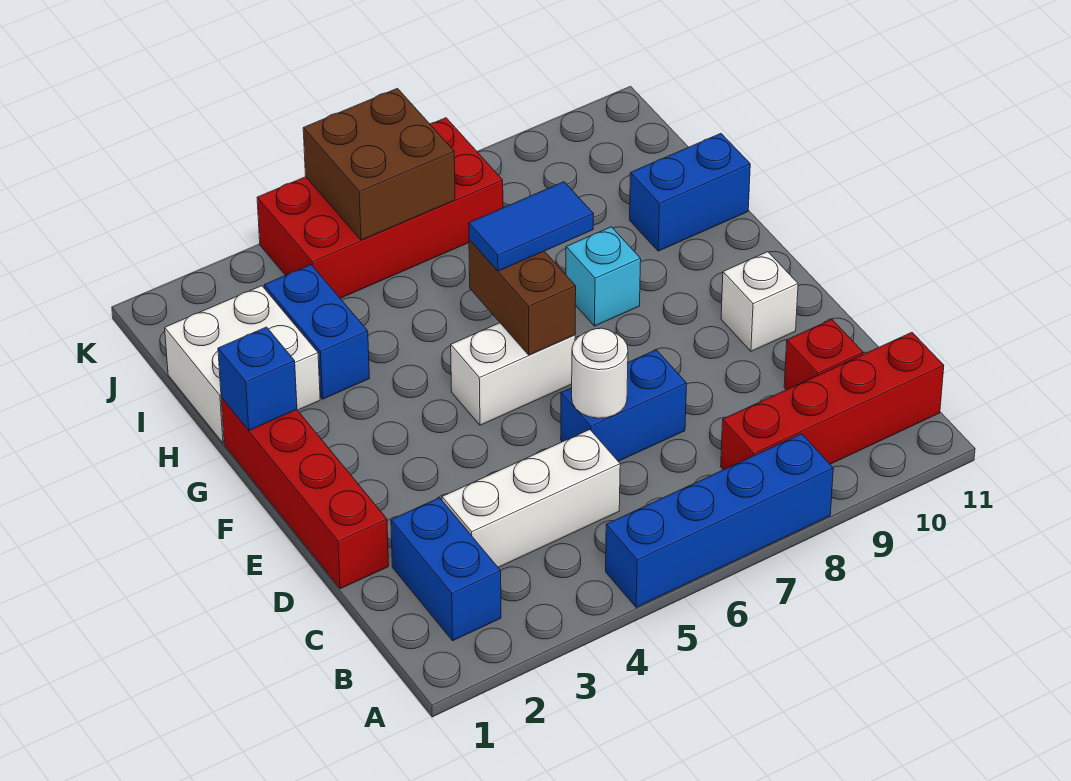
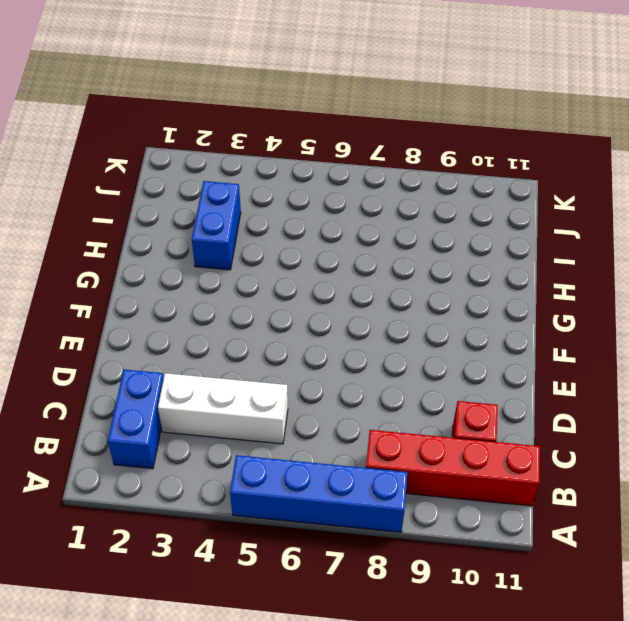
none -> red 1x4 brick [221,398,389,589]
none -> blue 1x2 brick [561,350,687,461]
none -> white 1x1 brick [721,252,798,351]

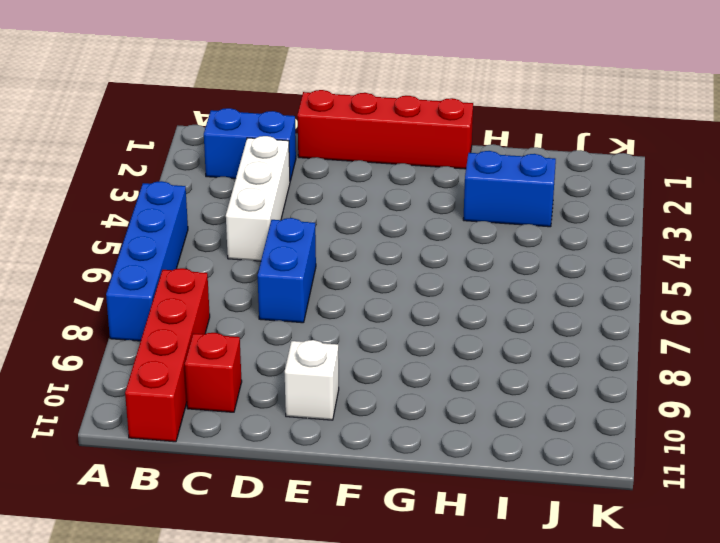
none -> white 1x2 brick [451,323,575,425]
none -> cyan 1x1 brick [566,227,641,326]
none -> white 2x2 brick [165,286,320,443]

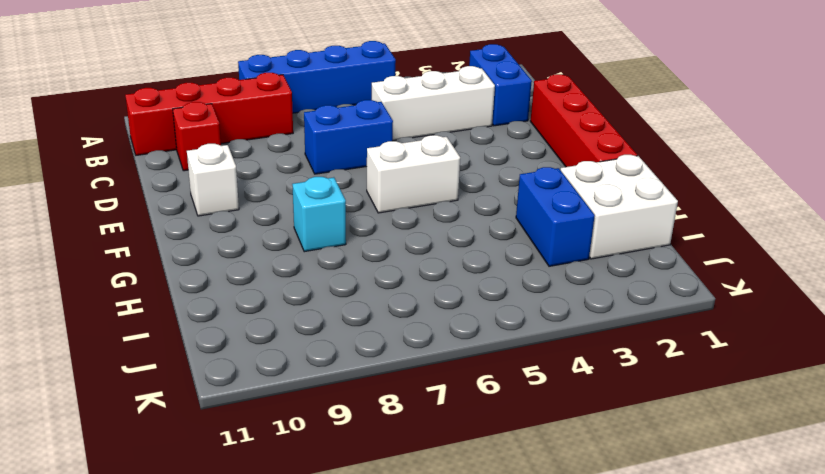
none -> blue 1x2 brick [630,134,750,251]
none -> red 2x4 brick [257,118,503,298]
none -> white 1x1 round brick [572,328,628,418]

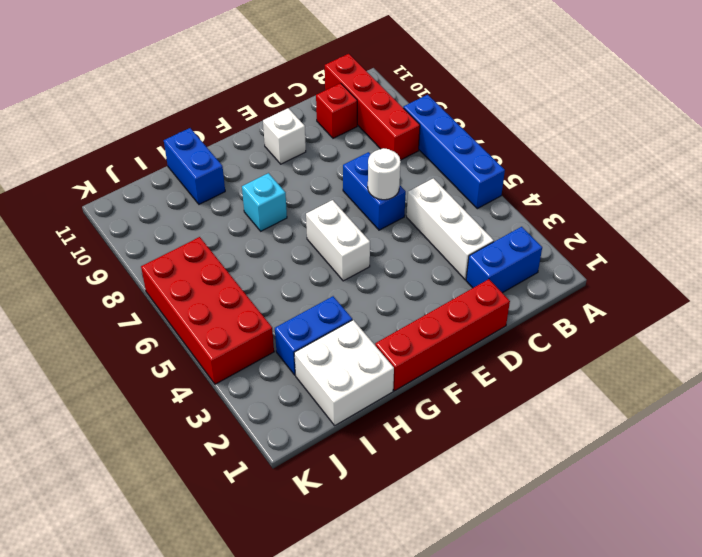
none -> brown 1x2 brick [469,239,576,355]
none -> blue 1x1 brick [218,327,297,430]
none -> brown 2x2 brick [303,88,455,240]

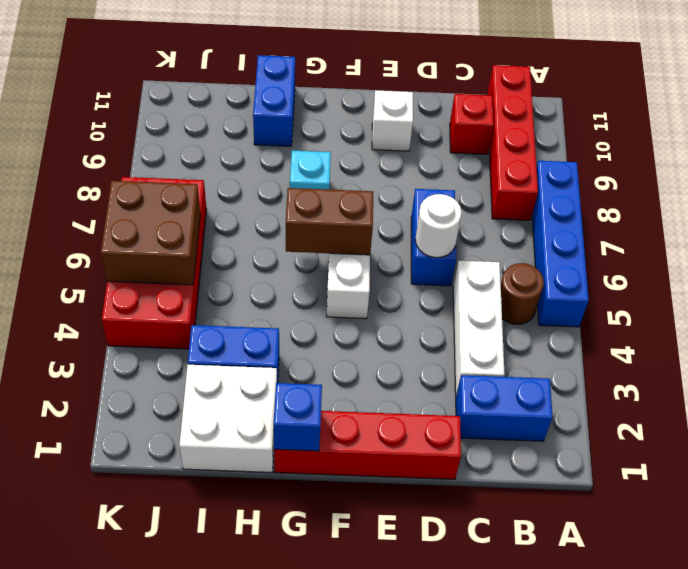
brown 1x1 round brick [501,263,544,324] -> none
none -> blue 1x2 tile [469,182,594,271]

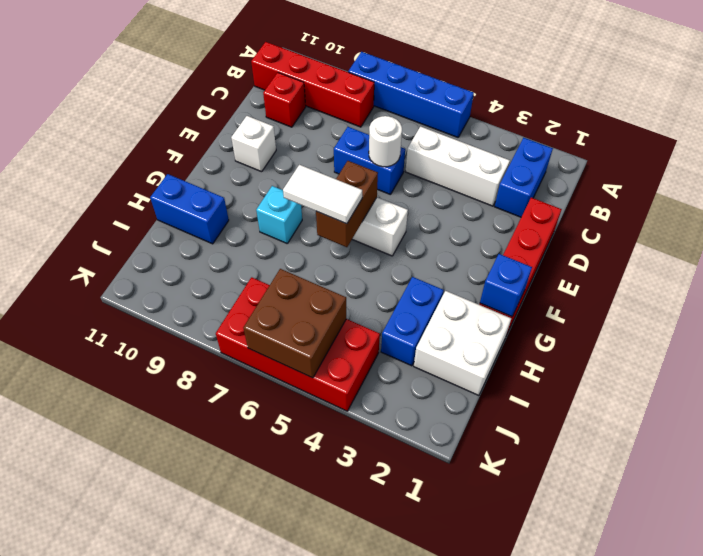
white 1x2 tile [283,165,362,224] -> blue 1x2 tile [469,182,594,271]

